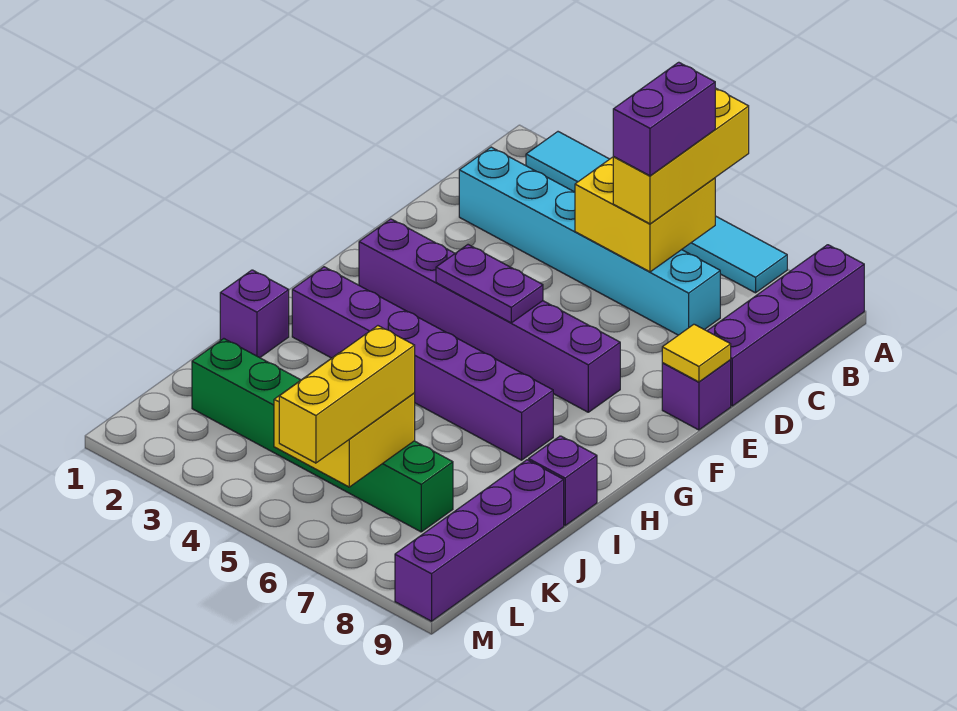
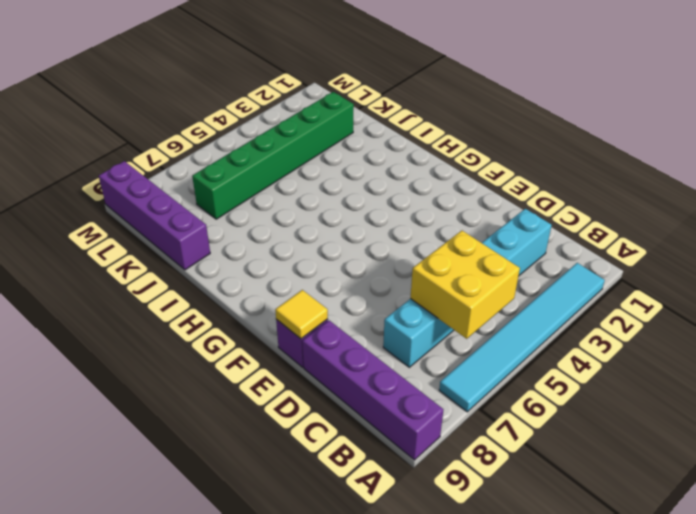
none -> purple 1x6 brick [359,219,620,412]
none -> purple 1x6 brick [292,267,553,460]
none -> purple 1x1 brick [220,270,289,358]

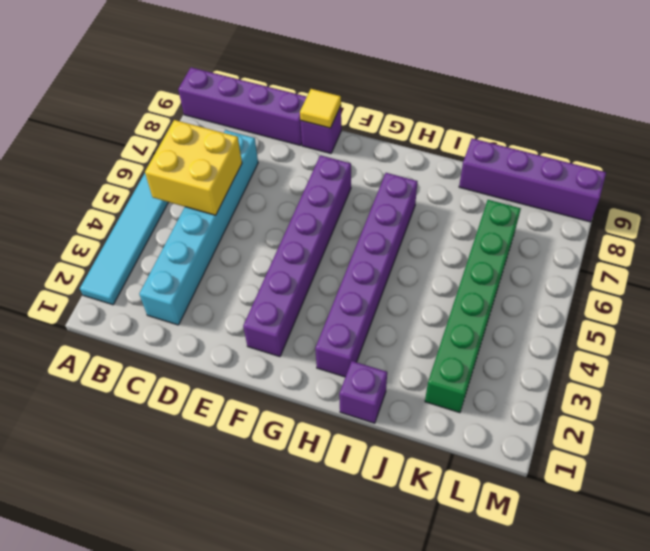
none -> purple 1x1 brick [529,436,597,525]
none -> purple 1x2 plate [436,245,543,323]
none -> yellow 2x2 brick [274,355,415,487]

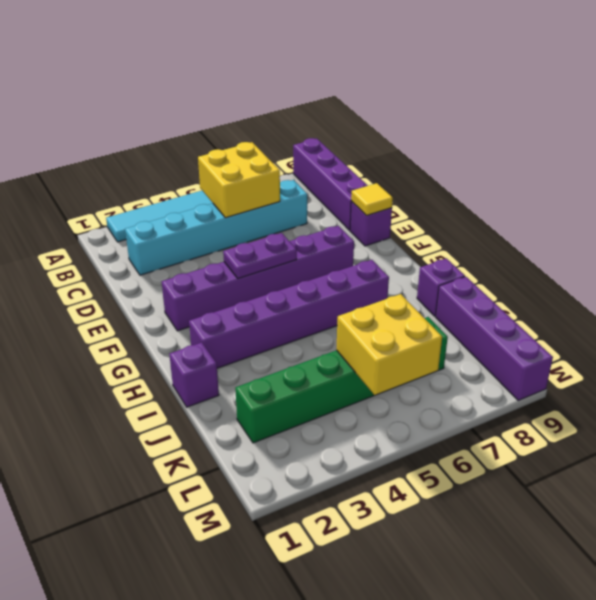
none -> yellow 1x3 brick [613,88,749,224]
none -> yellow 1x3 brick [279,326,415,463]
none -> purple 1x2 brick [613,62,715,176]

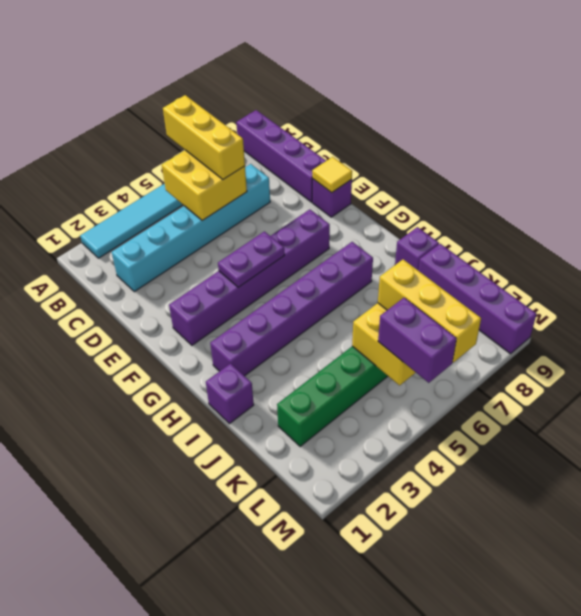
purple 1x2 brick [378,298,457,383] -> purple 1x2 brick moved to [613,62,715,176]

